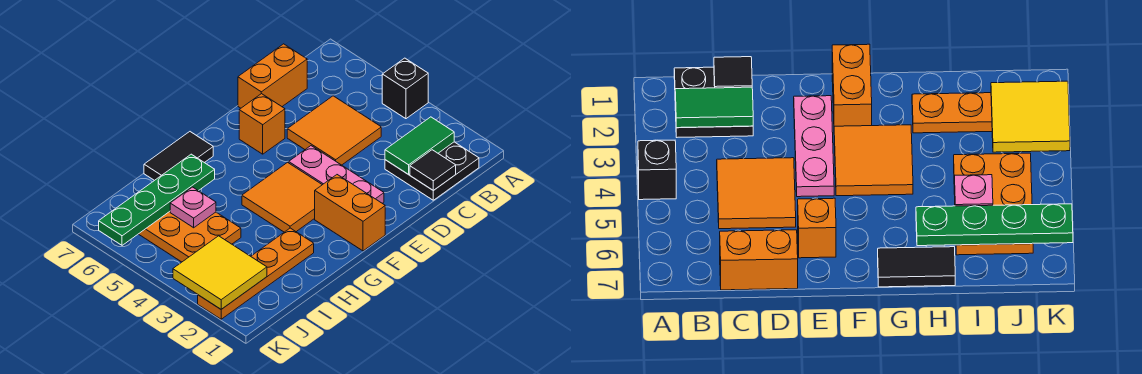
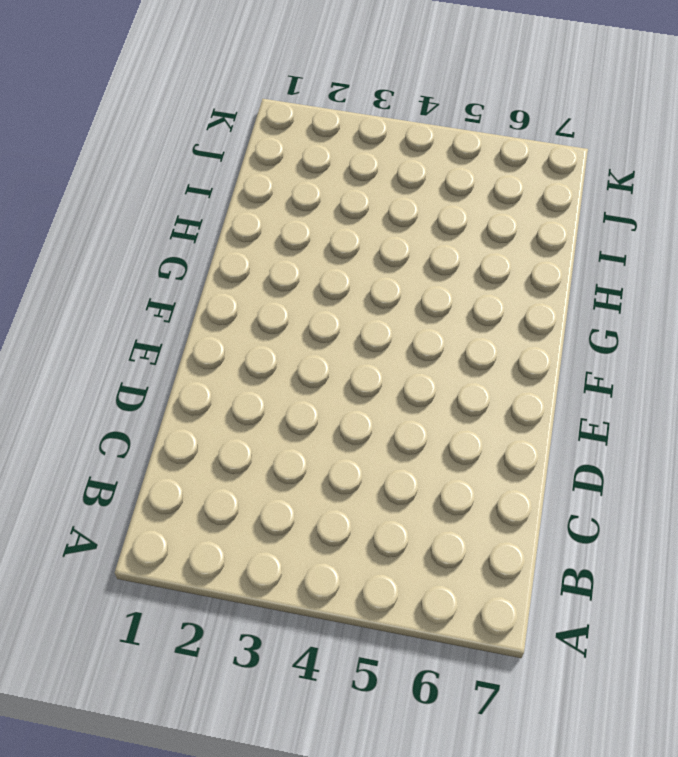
none -> black 1x1 brick [382,58,428,119]
none -> black 2x2 plate [385,142,479,200]
none -> orange 2x2 tile [287,96,381,165]

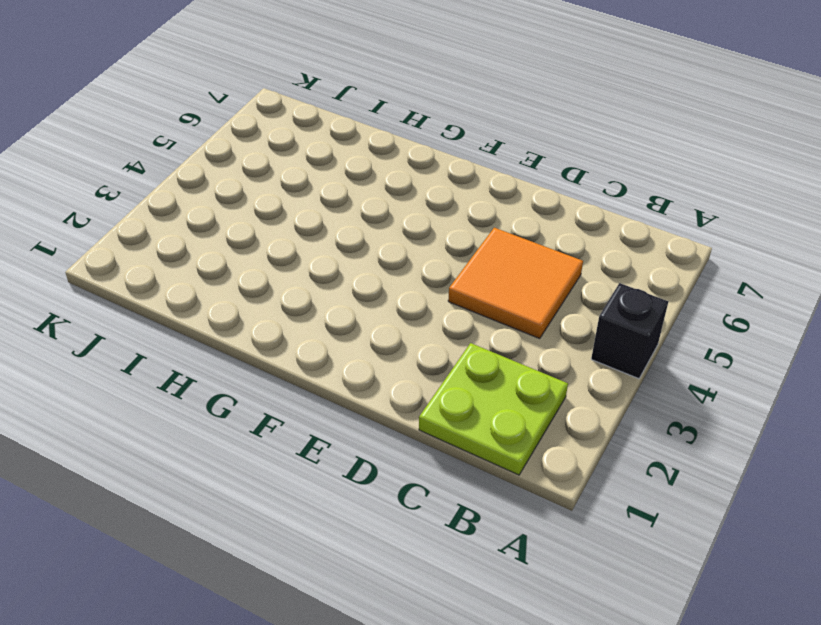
lime 2x2 plate [419,343,568,475] -> black 2x2 plate [385,142,479,200]
none -> orange 1x2 brick [238,44,307,108]
none -> pink 1x3 plate [289,146,384,203]
none -> orange 1x1 brick [239,94,285,154]

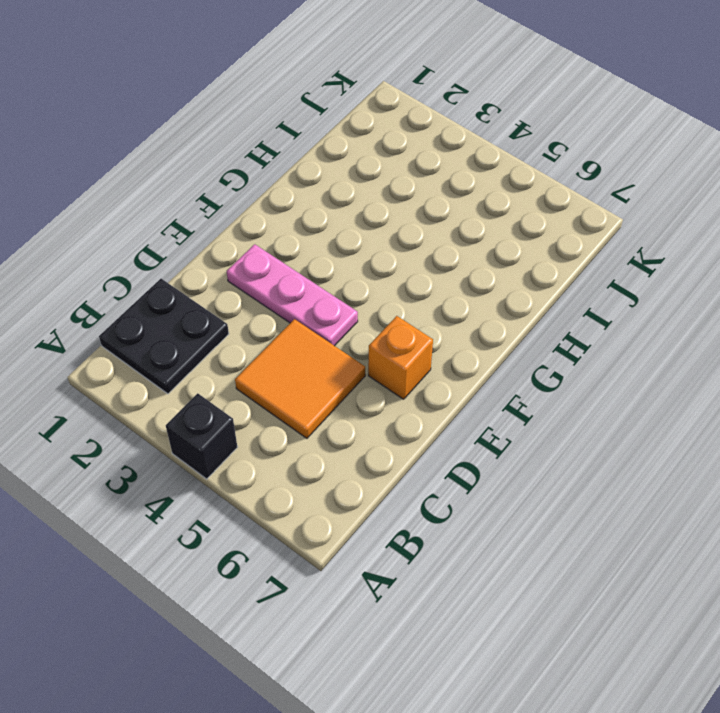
none -> orange 1x2 brick [238,44,307,108]
none -> orange 1x2 brick [315,175,385,251]
none -> orange 2x2 tile [242,162,322,232]

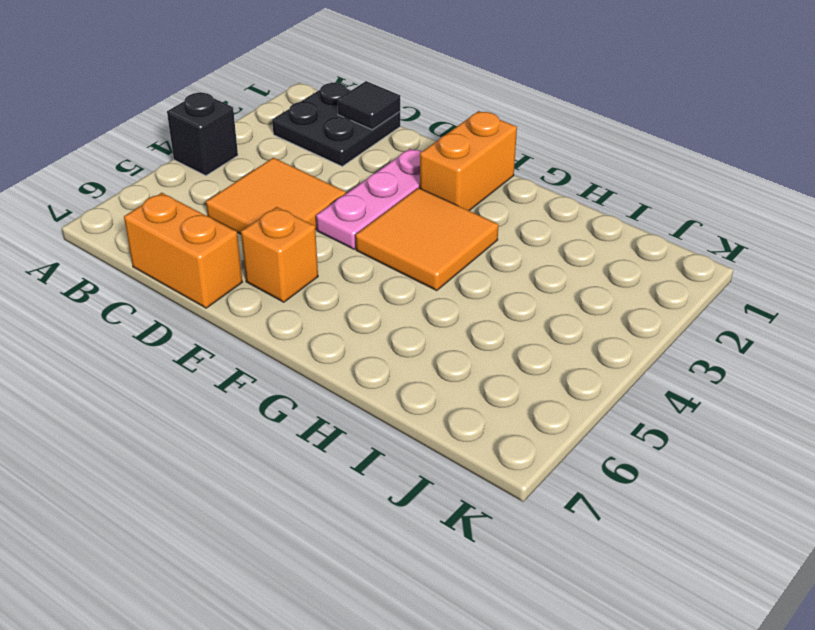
none -> black 1x2 tile [144,132,213,181]
none -> orange 1x4 plate [198,228,314,319]
none -> orange 2x3 plate [139,212,241,262]

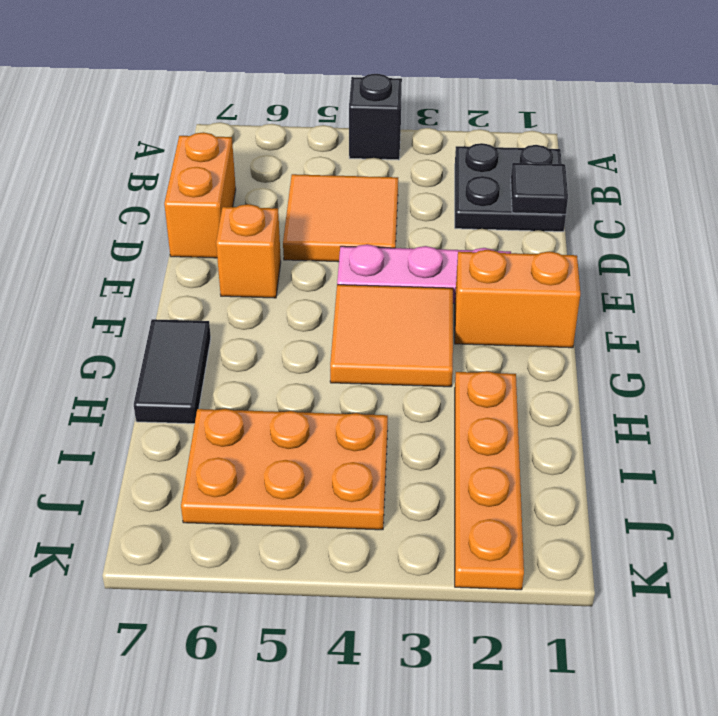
none -> green 1x2 tile [385,117,454,175]
none -> green 1x4 plate [99,154,215,245]
none -> pink 1x1 plate [170,187,216,228]

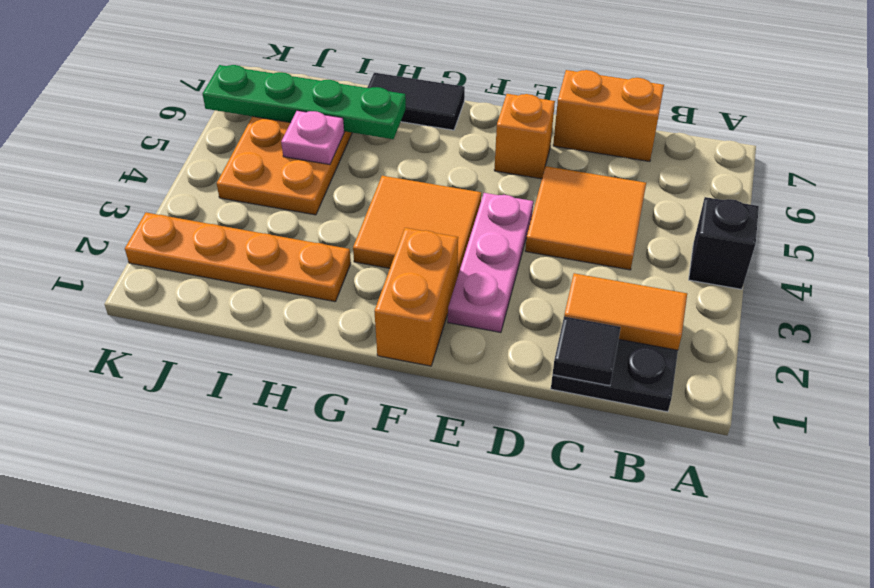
orange 1x2 tile [564,273,687,350] -> green 1x2 tile [385,117,454,175]
none -> yellow 2x2 tile [173,236,267,309]

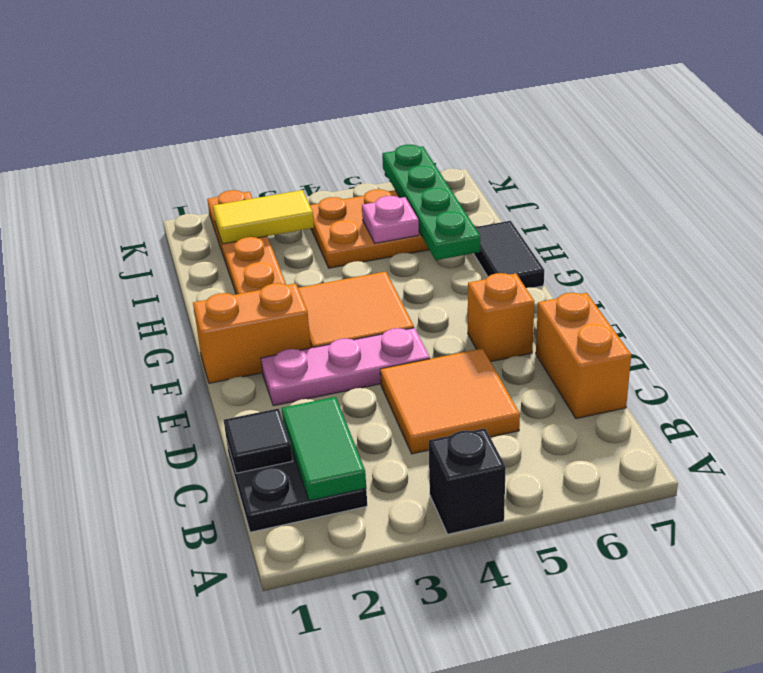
yellow 1x2 tile [213,190,314,244] -> yellow 2x2 tile [173,236,267,309]

